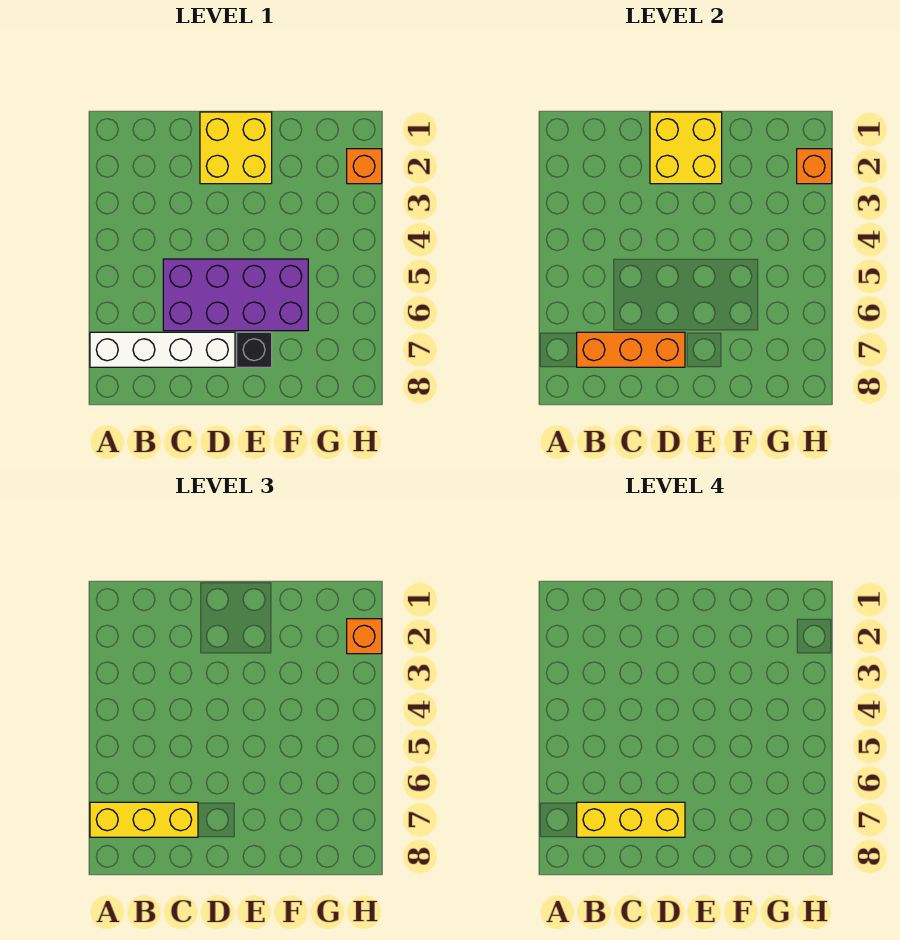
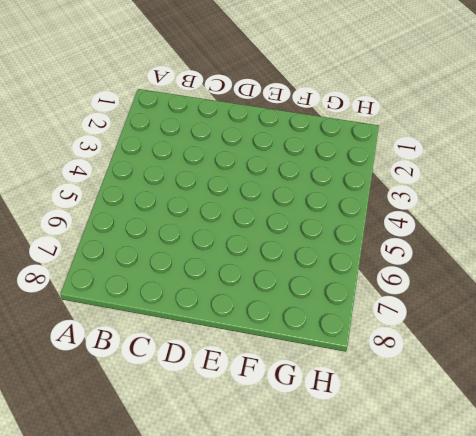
none -> white 1x4 brick [90,332,235,367]
none -> purple 2x4 brick [163,259,308,331]

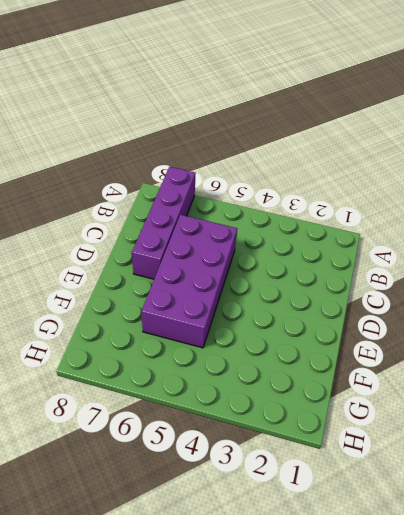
purple 1x4 brick [132,167,196,279] -> white 1x4 brick [90,332,235,367]
none -> yellow 2x2 brick [200,112,272,184]
none -> black 1x1 brick [237,332,272,367]

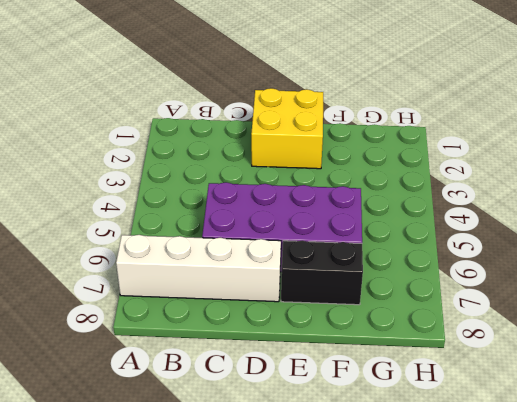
black 1x2 brick [281,240,363,305] -> black 1x1 brick [237,332,272,367]
none -> orange 1x1 brick [347,149,382,184]
none -> orange 1x3 brick [577,332,685,367]

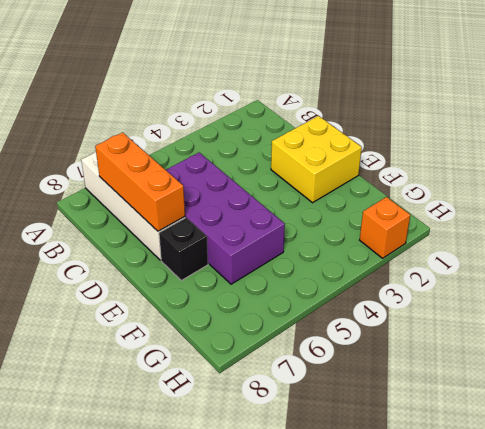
none -> yellow 2x2 brick [650,112,722,184]
none -> orange 1x1 brick [797,149,832,184]

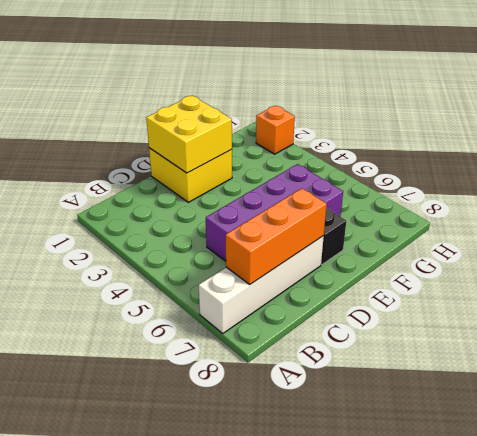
none -> orange 1x1 brick [797,149,832,184]
none -> yellow 1x3 brick [90,802,198,837]

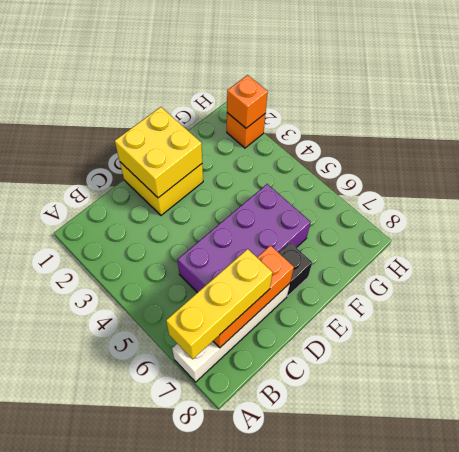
none -> orange 1x1 brick [347,619,382,654]
none -> yellow 1x3 brick [577,802,685,837]

